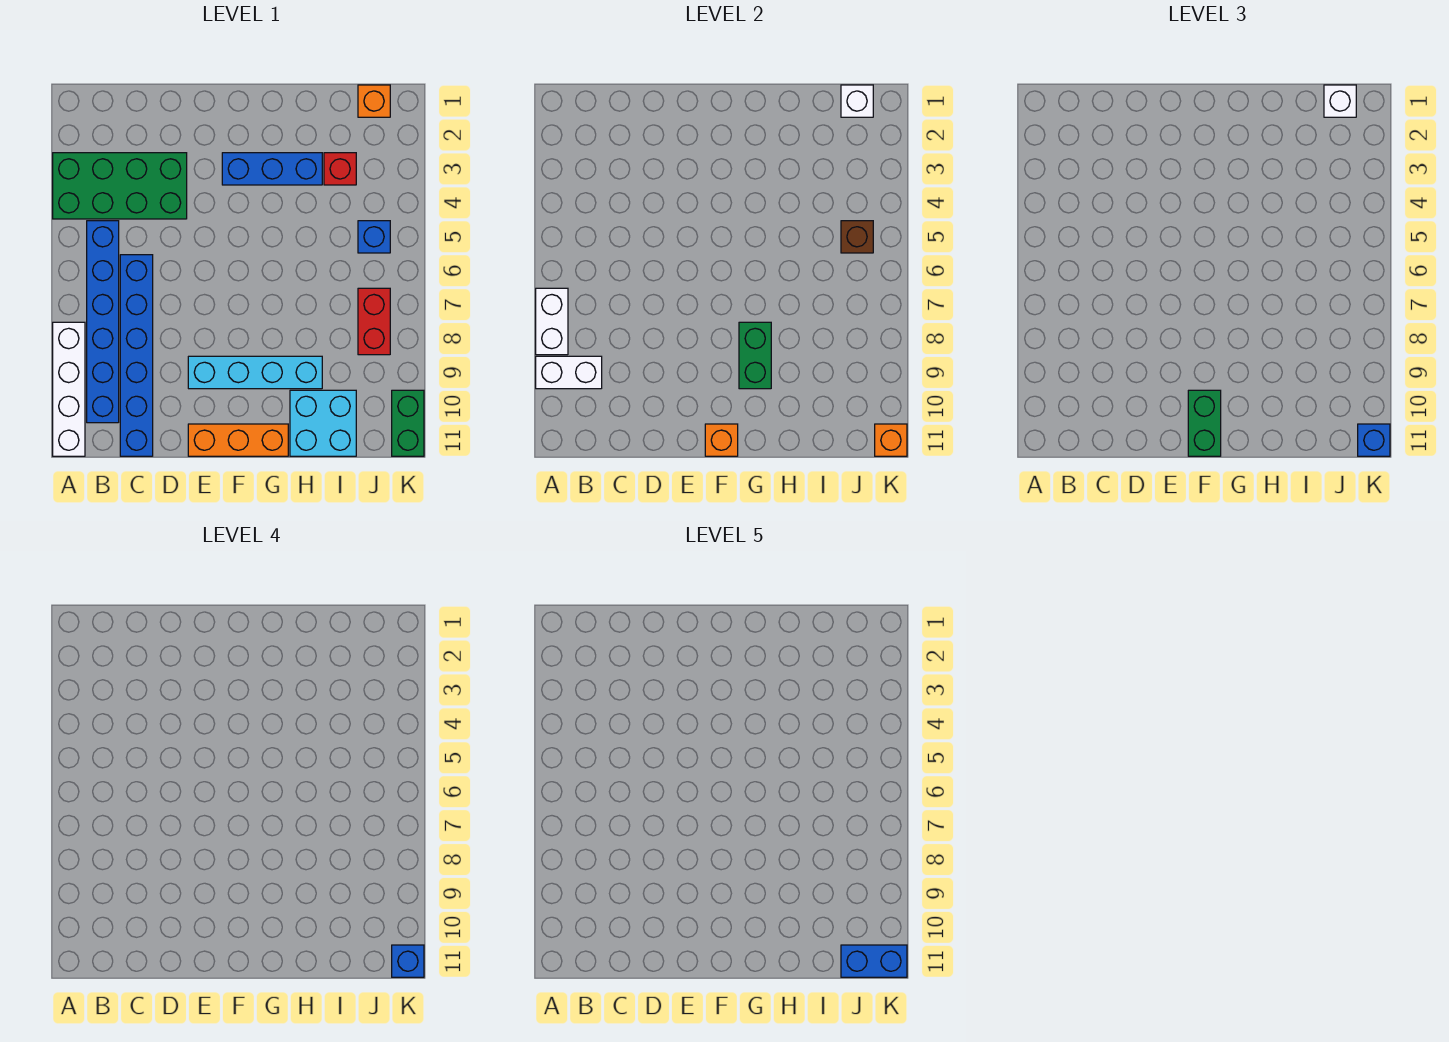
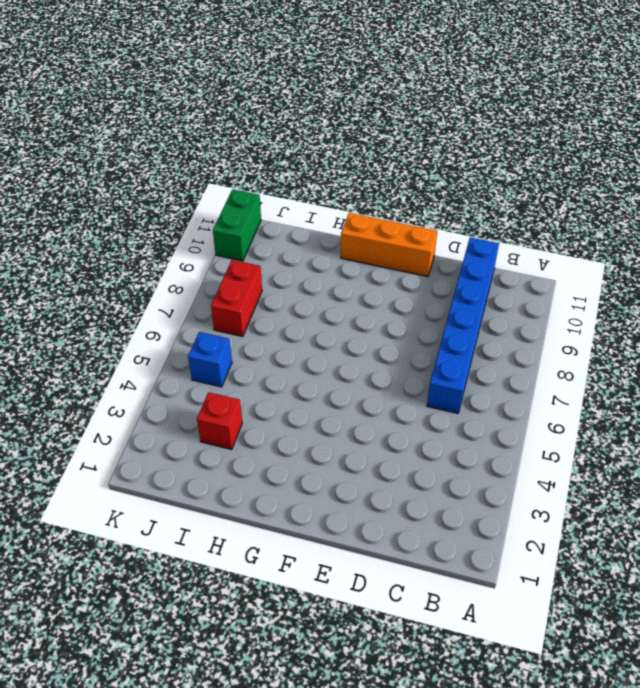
none -> green 2x4 brick [53,153,187,219]
none -> white 1x4 brick [53,322,85,456]
none -> blue 1x6 brick [87,221,119,423]

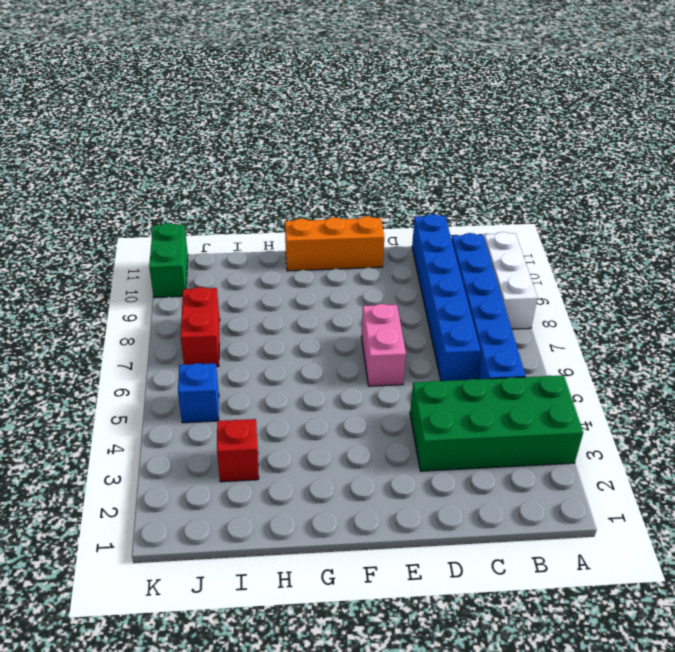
white 1x3 brick [484,232,537,329] -> white 1x4 brick [53,322,85,456]
pink 1x2 brick [361,304,406,386] -> none
none -> cyan 1x4 brick [188,356,322,389]
none -> blue 1x3 brick [222,153,322,185]
none -> cyan 2x2 brick [290,390,356,456]

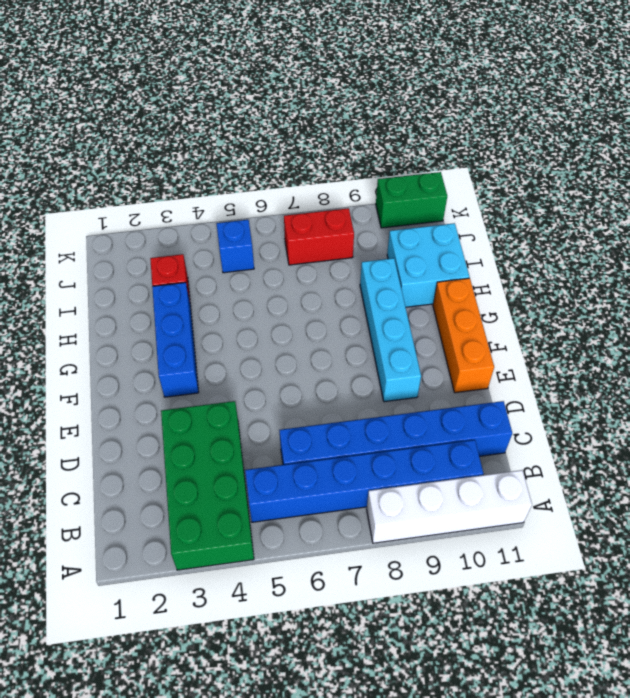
none -> orange 1x1 brick [358,85,390,117]
none -> white 1x2 brick [536,288,568,355]
none -> white 1x2 brick [536,356,602,389]

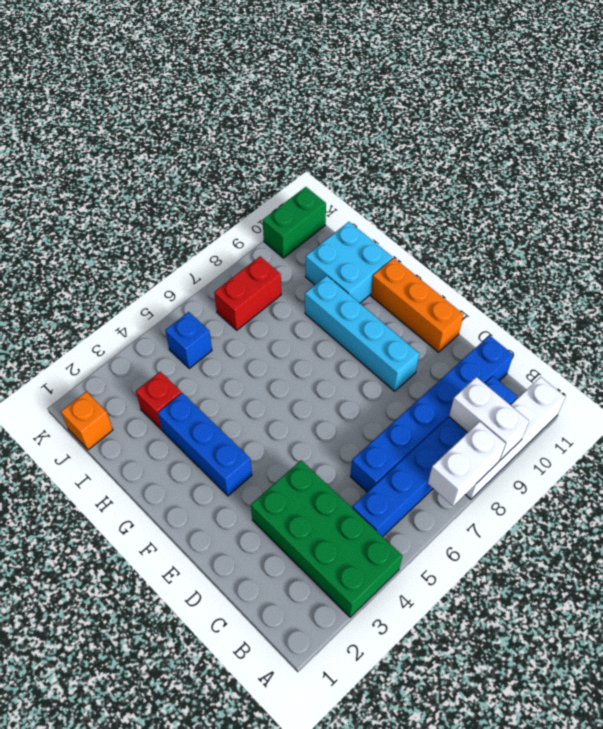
none -> orange 1x1 brick [705,424,738,456]
none -> green 1x2 brick [739,322,771,389]
none -> white 1x1 brick [841,85,873,117]

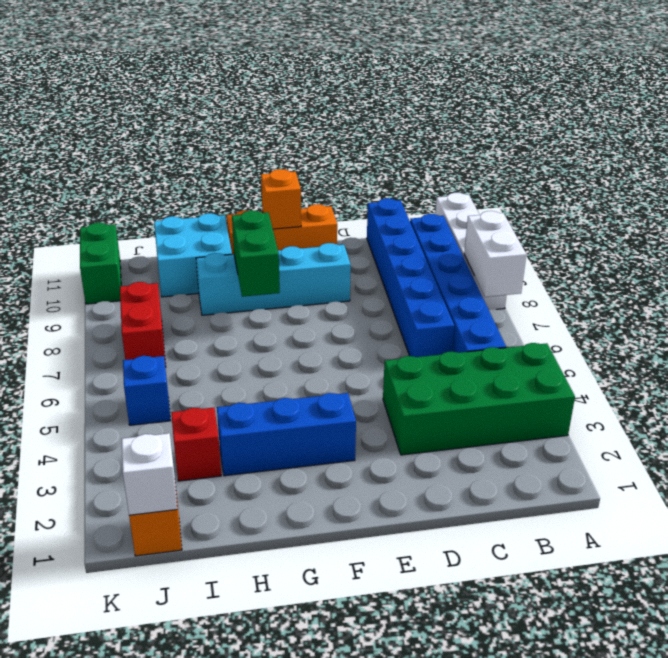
none -> white 1x2 brick [536,356,602,389]
none -> brown 1x1 brick [841,221,873,253]
none -> orange 1x1 brick [875,424,907,456]

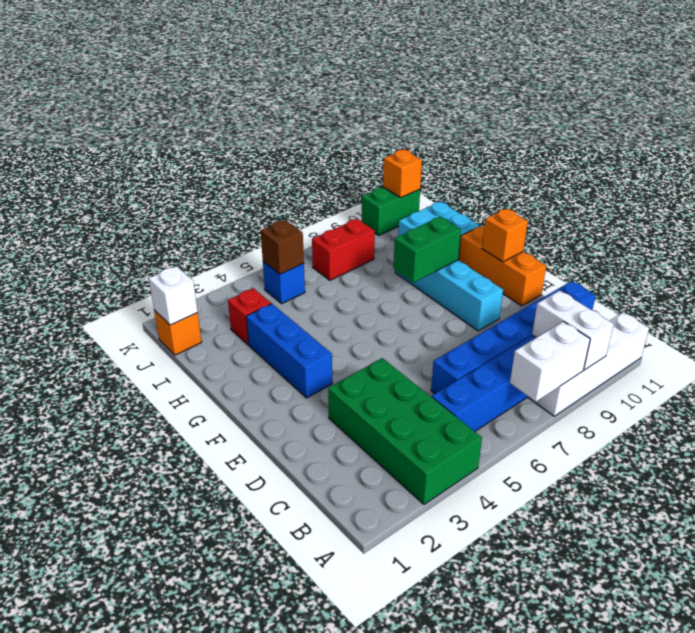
none -> green 1x2 brick [1188,390,1221,456]
none -> white 1x1 brick [1324,85,1356,117]
none -> blue 1x1 brick [1358,424,1390,456]

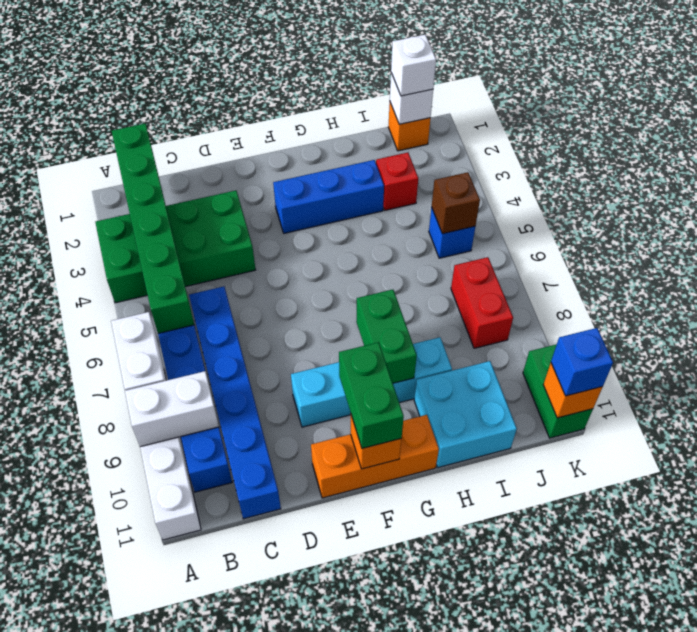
green 1x6 brick [112,123,194,333] -> none
none -> blue 1x1 brick [392,945,424,977]
none -> blue 1x2 brick [841,945,907,977]

